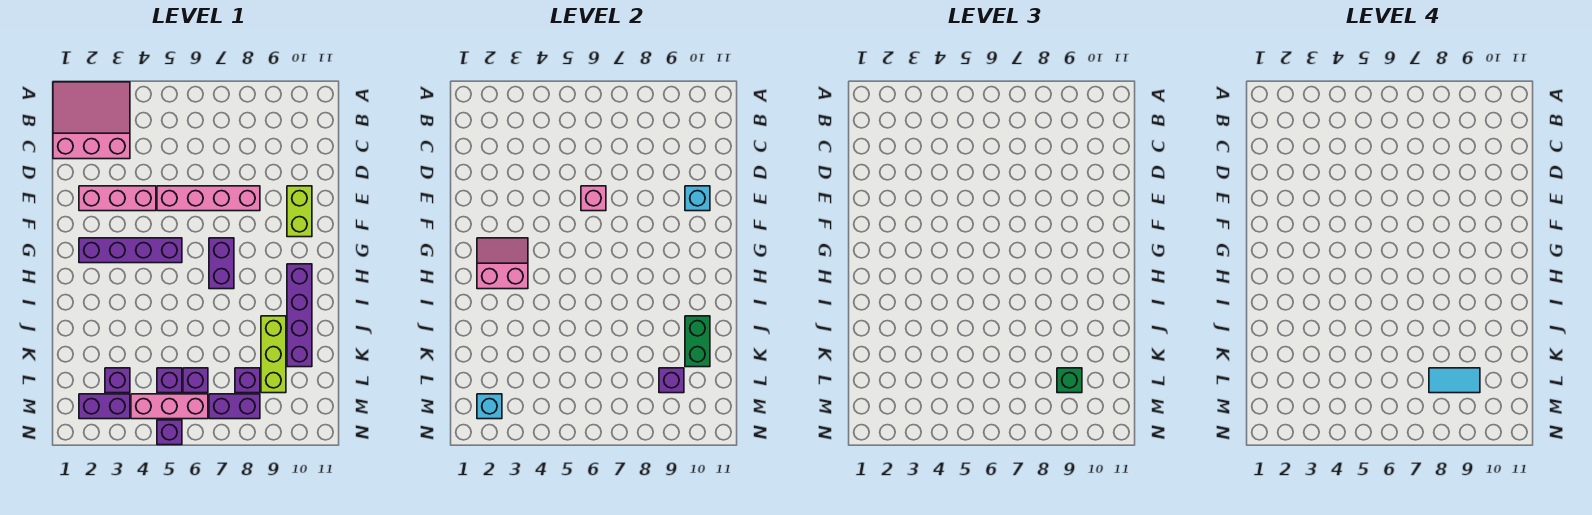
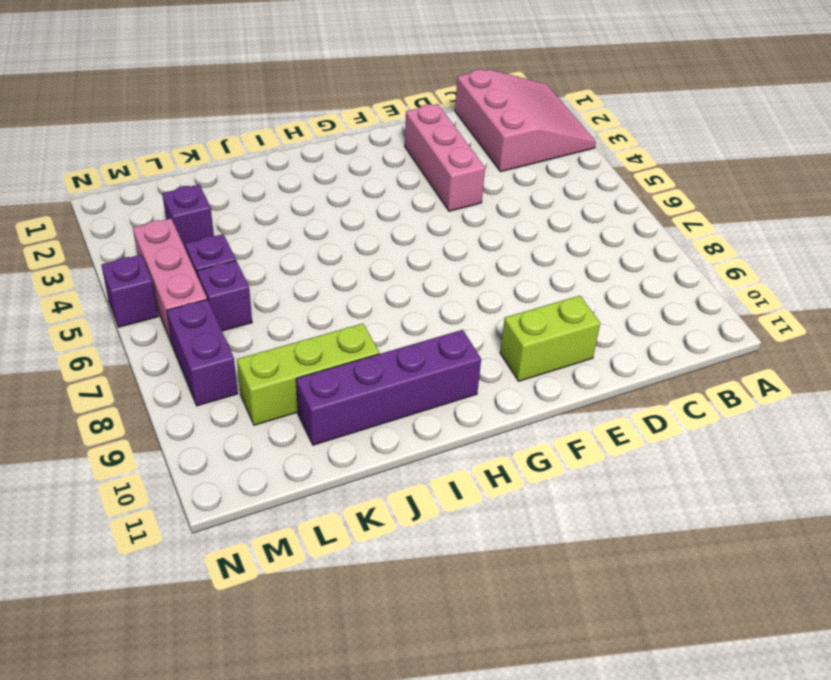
none -> pink 1x4 brick [157,186,260,211]
none -> purple 1x4 brick [79,238,182,263]
none -> purple 1x2 brick [209,238,234,289]

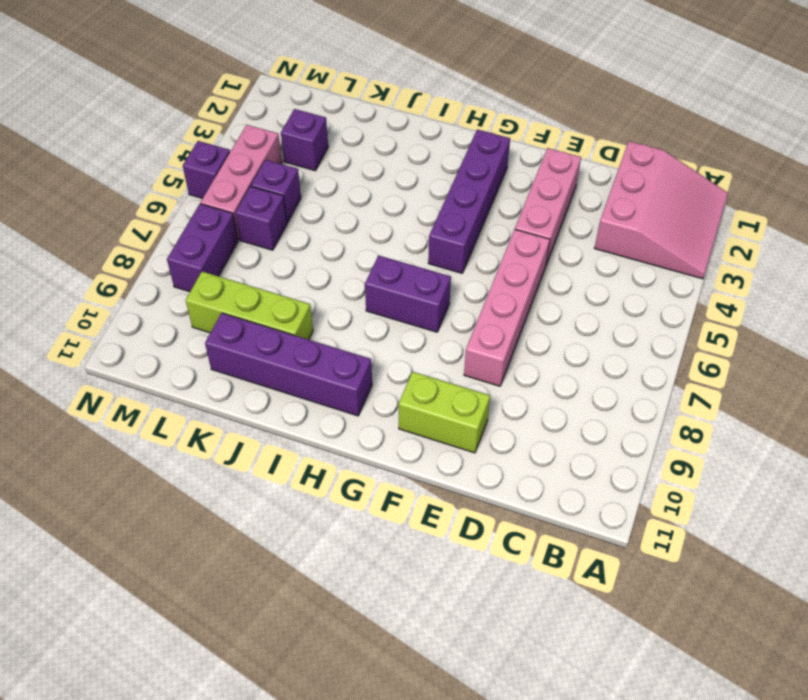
none -> purple 1x1 brick [235,368,260,393]
none -> purple 1x2 brick [79,394,130,419]
none -> pink 1x1 brick [581,186,606,211]

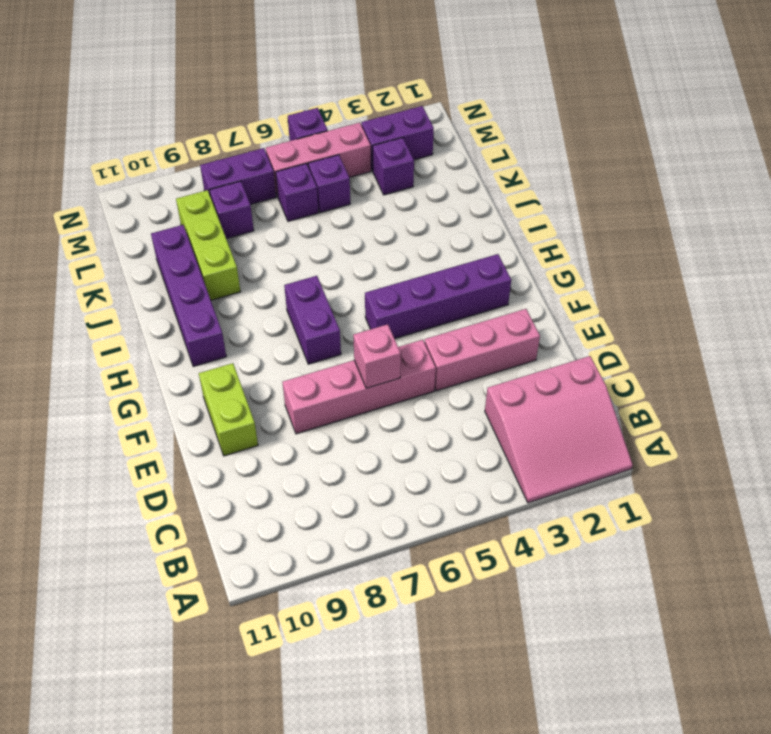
none -> cyan 1x1 brick [685,186,710,211]
none -> pink 2x2 slope [477,238,528,289]
none -> green 1x2 brick [685,316,710,367]

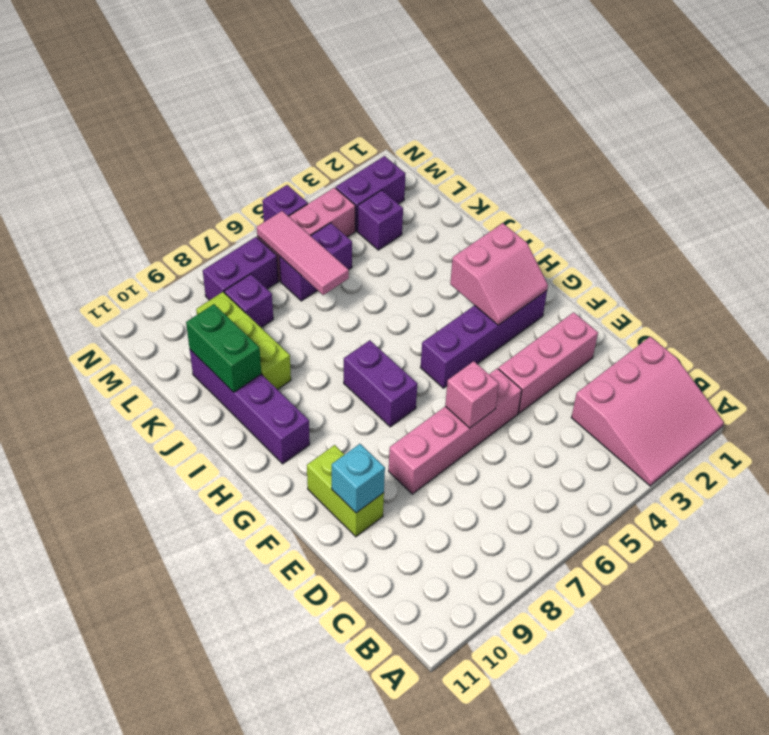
pink 1x3 tile [257,211,349,295] -> none
none -> purple 1x1 brick [659,368,684,393]
none -> cyan 1x1 brick [477,394,502,419]
none -> green 1x1 brick [1057,368,1082,393]

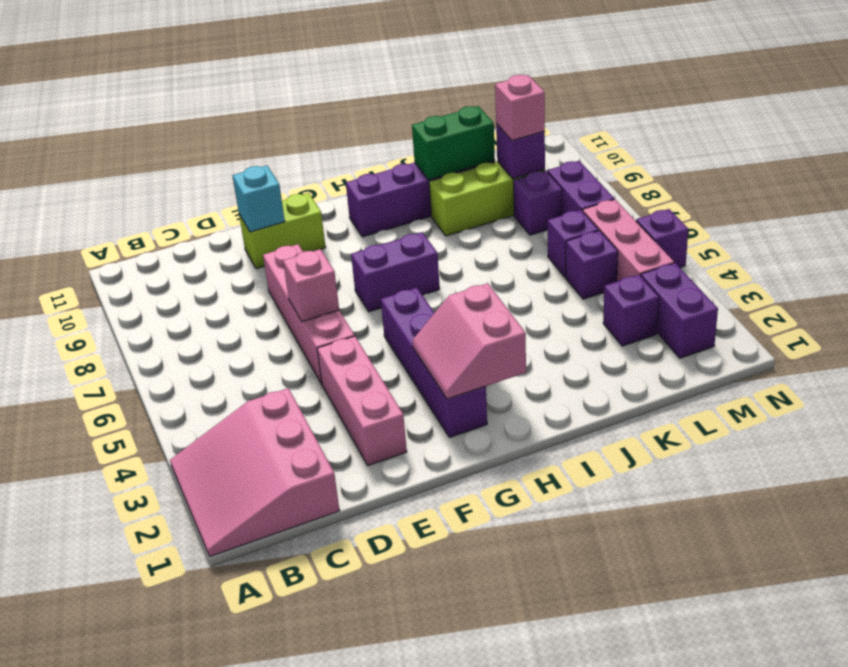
pink 1x1 brick [495,75,545,140] -> green 1x1 brick [1057,368,1082,393]
none -> cyan 1x1 brick [477,394,502,419]
none -> cyan 1x2 tile [1429,368,1480,393]

